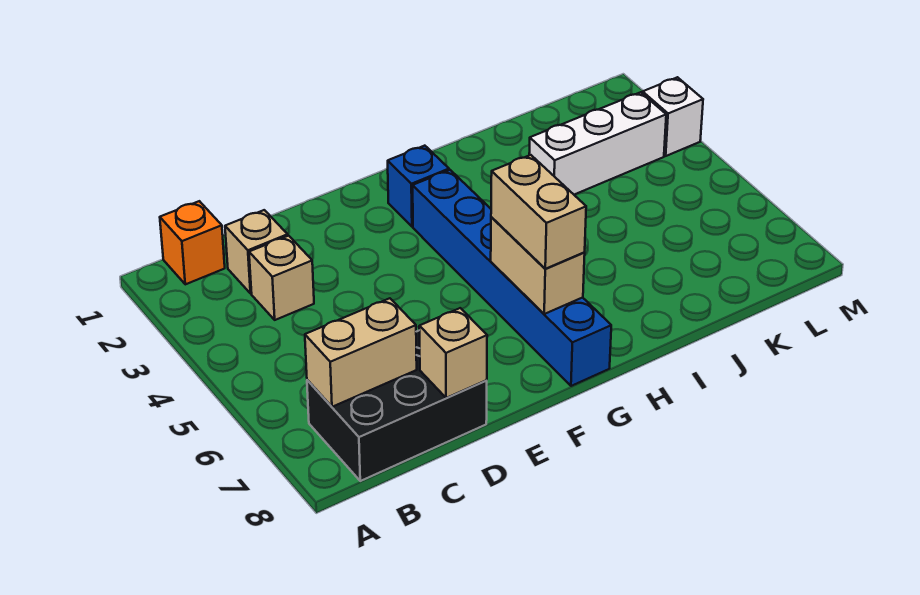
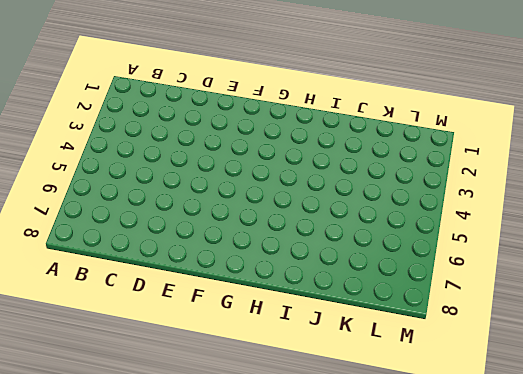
none -> orange 1x1 brick [160,201,225,284]
none -> black 2x3 brick [307,330,487,481]
none -> tan 1x1 brick [225,210,288,294]

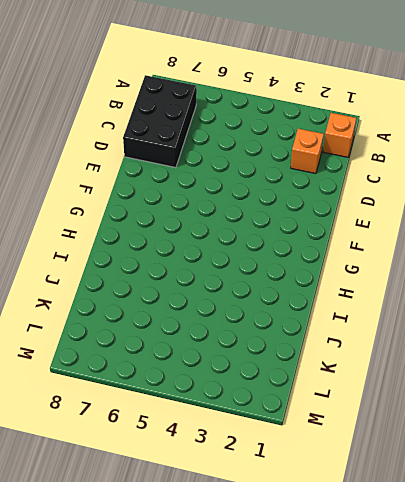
orange 1x1 brick [291,129,324,174] -> tan 1x1 brick [225,210,288,294]
none -> tan 1x1 brick [249,236,314,320]
none -> blue 1x1 brick [388,146,449,227]
none -> blue 1x6 brick [413,170,611,386]

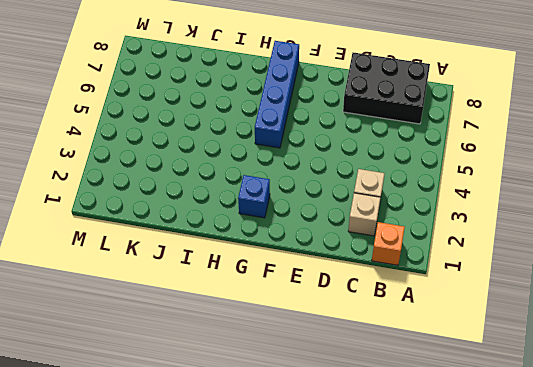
blue 1x4 brick [255,41,299,148] -> blue 1x6 brick [413,170,611,386]
none -> white 1x3 brick [529,92,666,195]
none -> white 1x1 brick [643,77,703,156]
none -> tan 1x2 brick [305,298,417,407]

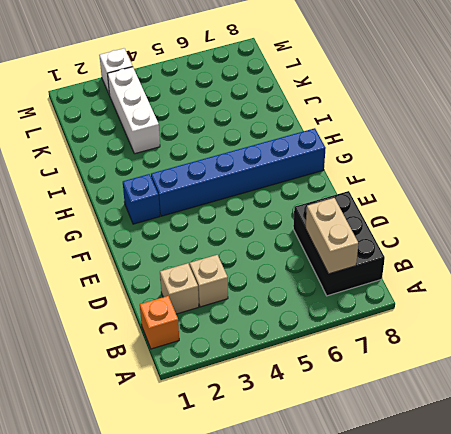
none -> tan 1x1 brick [419,308,487,398]
none -> tan 1x2 brick [491,217,585,314]
none -> tan 1x2 brick [491,155,586,269]

